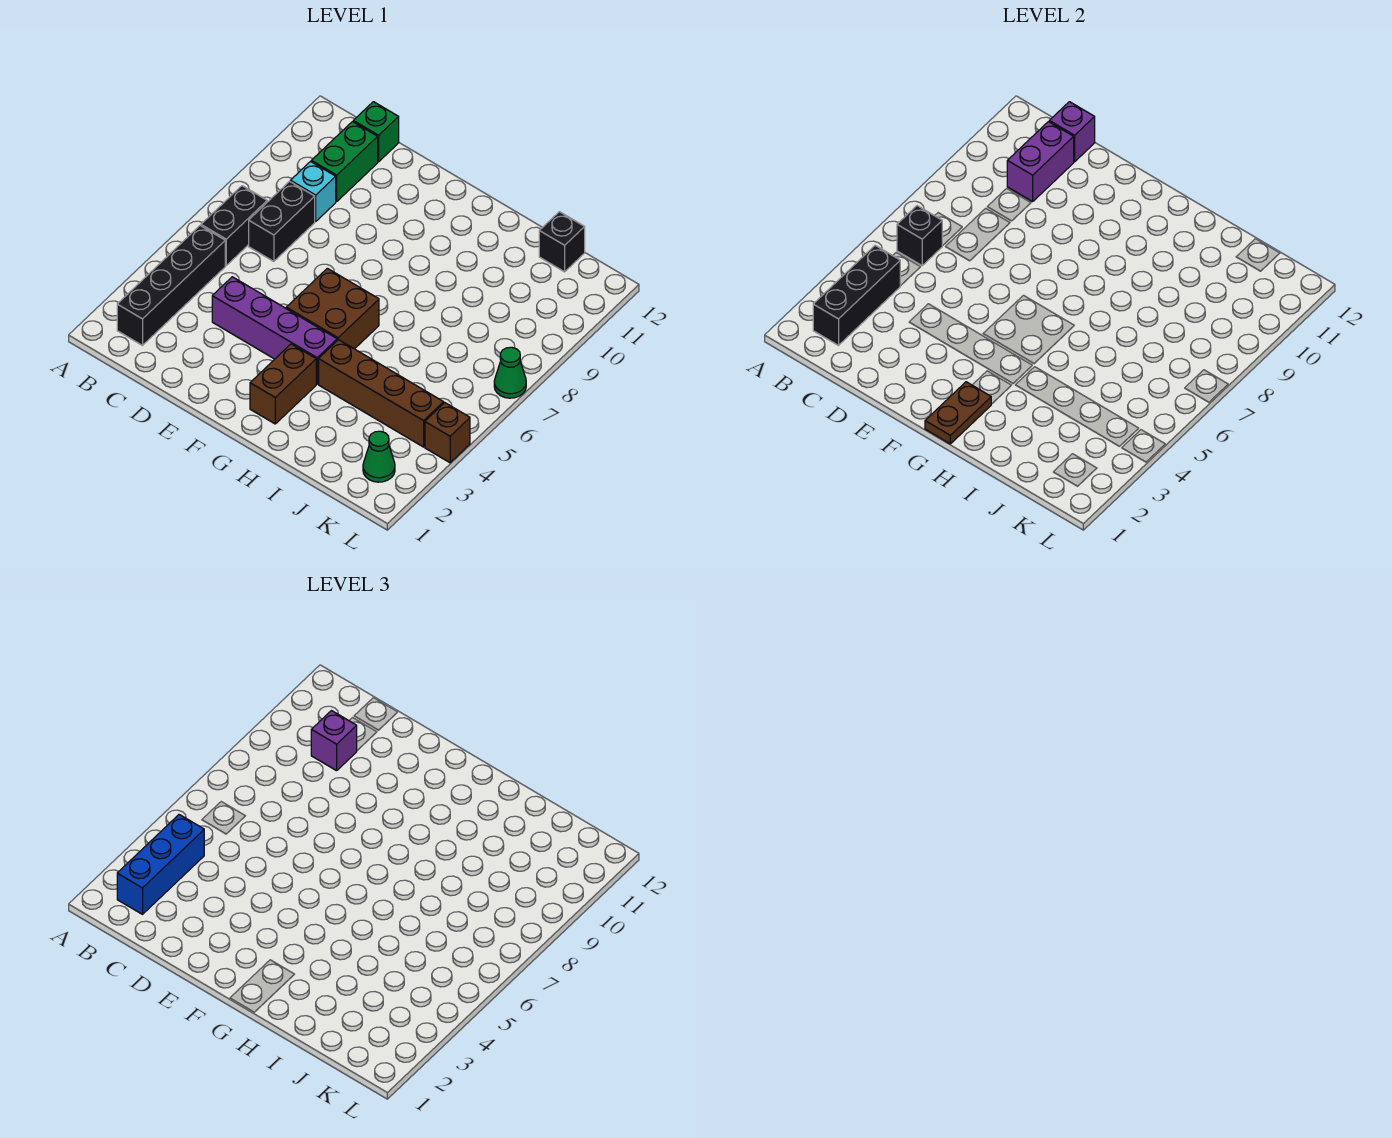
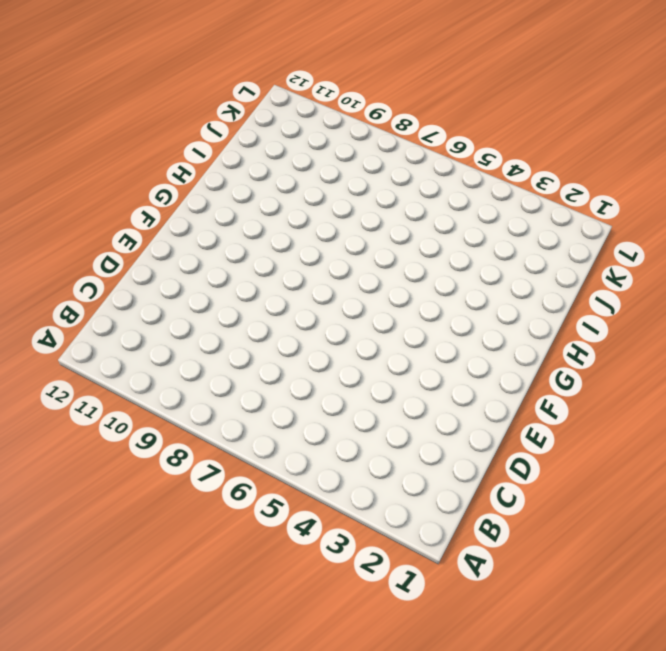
none -> black 1x4 brick [117,226,225,345]
none -> black 1x2 brick [201,186,267,265]
none -> black 1x2 brick [249,181,315,261]

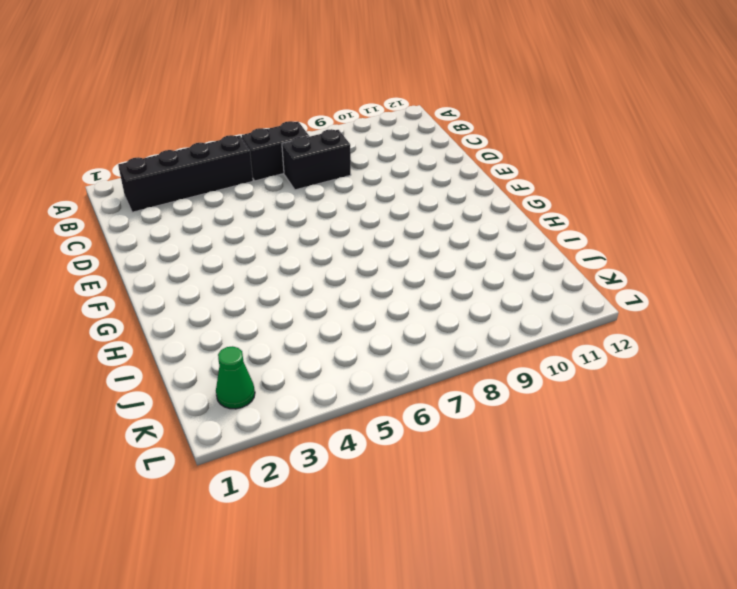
none -> cyan 1x1 brick [290,162,336,221]
none -> green 1x2 brick [311,122,378,202]
none -> green 1x1 brick [353,102,399,162]

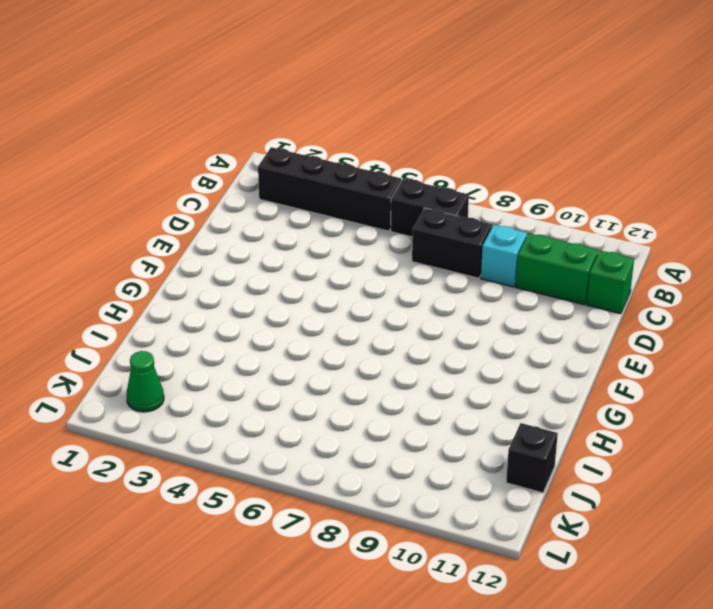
none -> purple 1x4 brick [212,277,337,384]
none -> brown 2x2 brick [286,268,379,349]
none -> brown 1x2 brick [250,344,316,424]

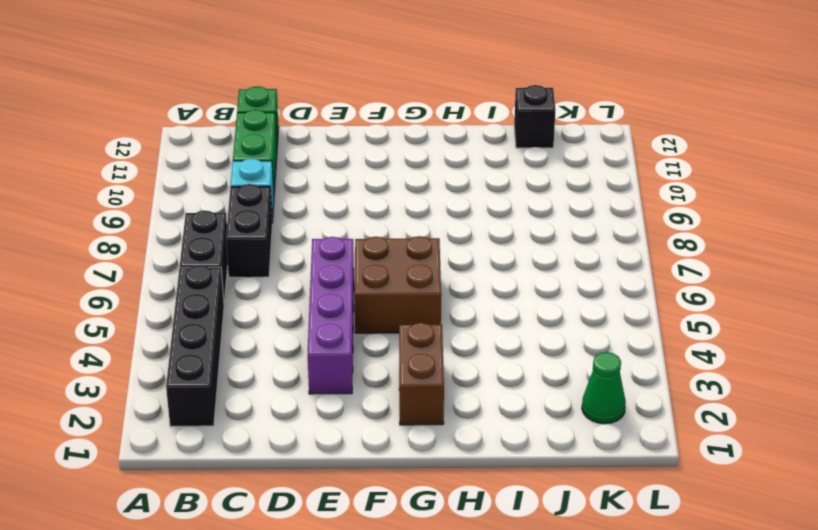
purple 1x4 brick [308,237,354,394] -> purple 1x4 brick turned to [212,277,337,384]
none -> brown 1x4 brick [319,340,444,447]
none -> brown 1x1 brick [425,403,470,463]
none -> green 1x1 cone [494,347,526,398]

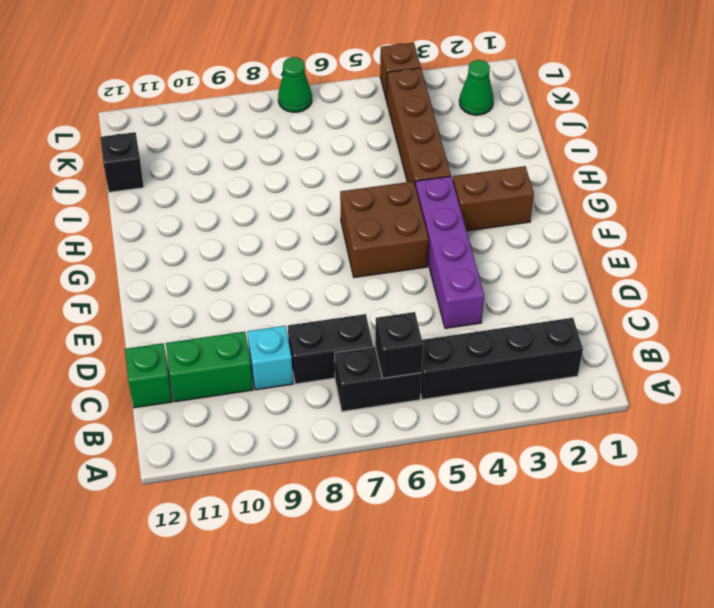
none -> black 1x3 brick [813,246,900,345]
none -> purple 1x2 brick [1007,122,1074,202]
none -> purple 1x1 brick [1049,102,1095,162]

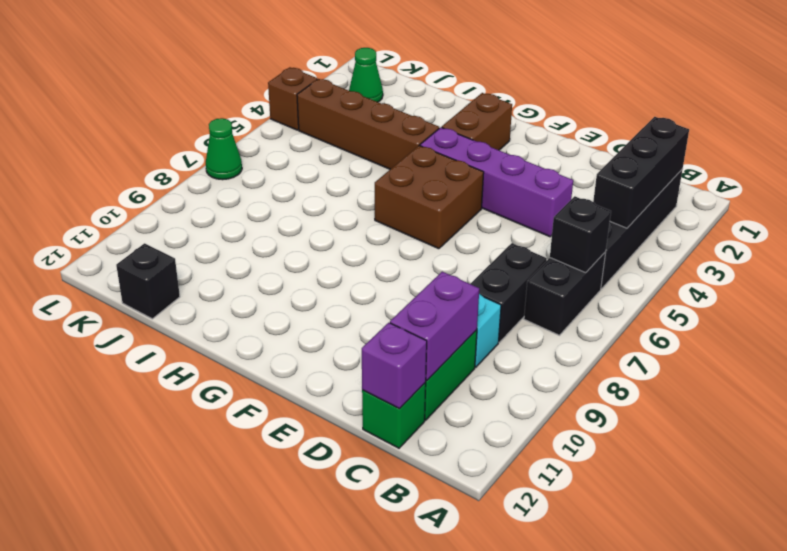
none -> brown 1x2 plate [925,382,991,444]
none -> blue 1x3 brick [117,815,204,914]
none -> purple 1x1 brick [311,711,357,771]

